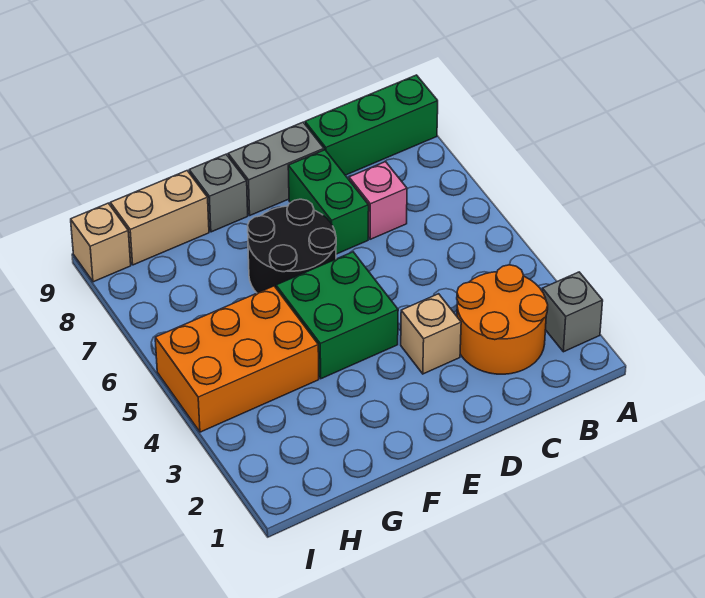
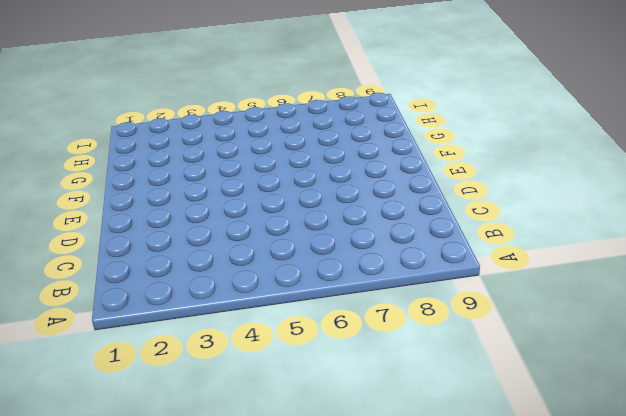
none -> grey 1x1 brick [542,272,603,352]
none -> green 1x3 brick [305,75,438,175]
none -> orange 2x2 round brick [457,265,548,374]

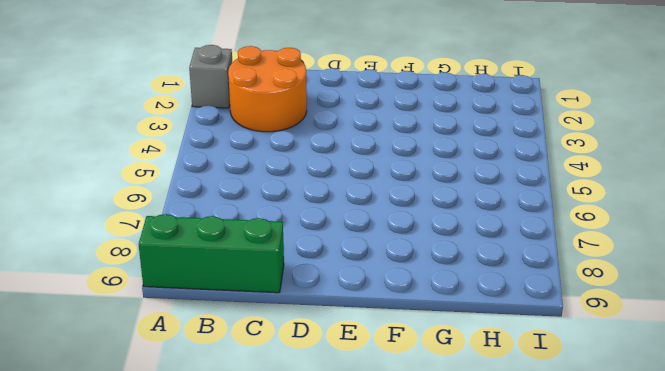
none -> pink 1x1 brick [349,162,407,239]
none -> tan 1x1 brick [401,294,461,374]
none -> green 1x2 brick [288,150,369,254]

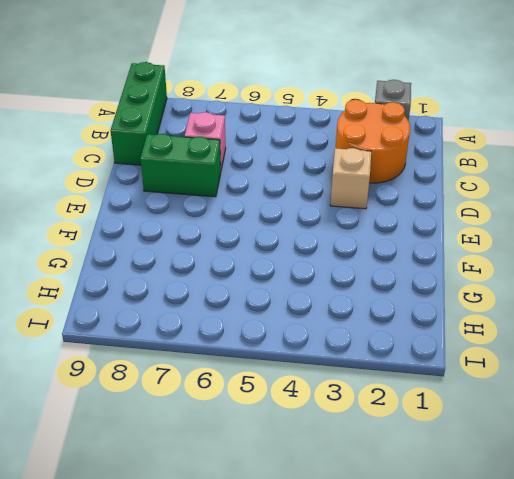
none -> grey 1x2 brick [228,122,324,215]
none -> green 2x2 brick [276,252,398,379]
none -> black 2x2 round brick [248,199,336,293]

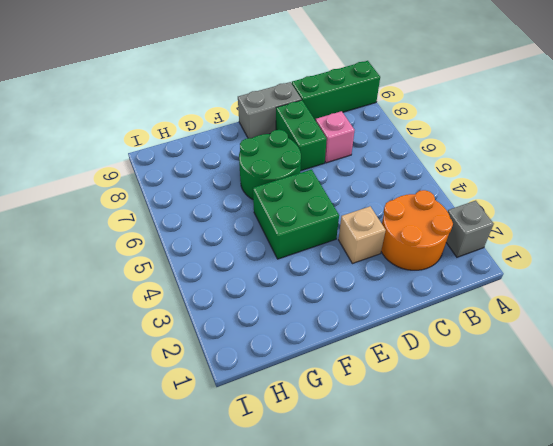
green 2x2 round brick [239,130,301,199] -> black 2x2 round brick [248,199,336,293]
none -> grey 1x1 brick [189,154,248,232]
none -> orange 2x3 brick [155,286,319,432]
none -> tan 1x2 brick [110,171,209,265]

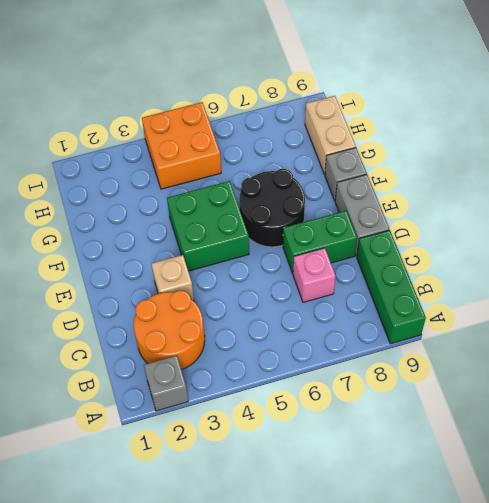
orange 2x2 brick [142,102,221,189] -> orange 2x3 brick [155,286,319,432]
none -> tan 1x1 brick [71,203,131,282]

